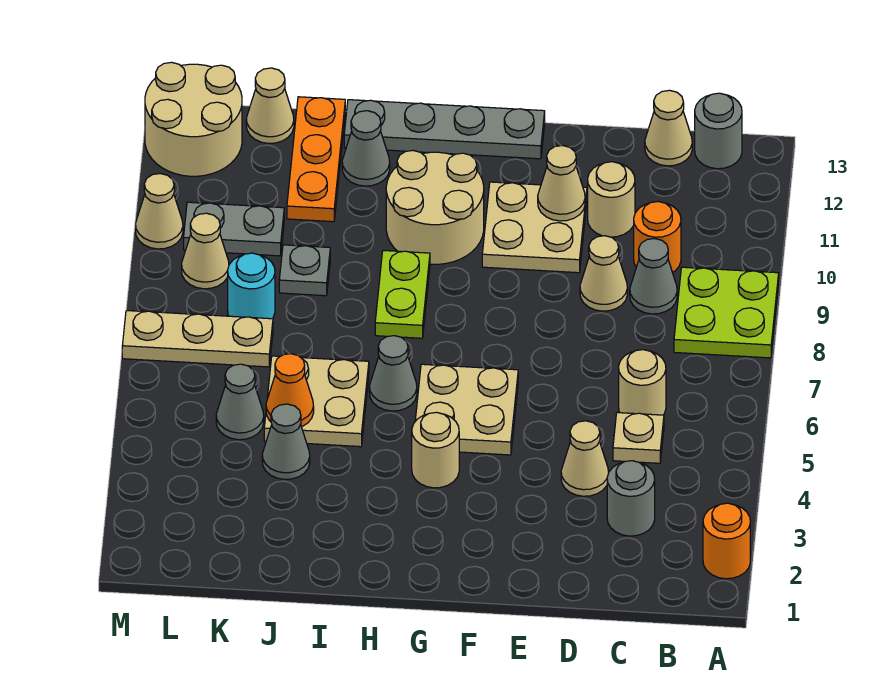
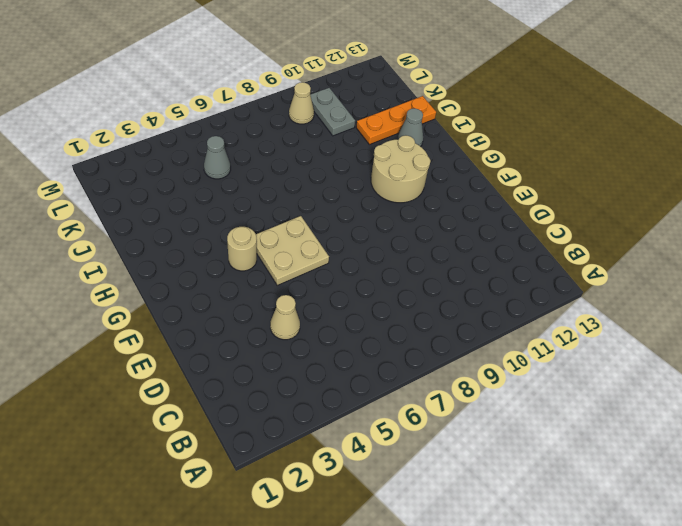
none -> orange 1x1 round brick [703,503,750,579]
none -> lime 2x2 plate [674,267,779,358]
none -> grey 1x1 round brick [695,93,742,169]
none -> grey 1x1 round brick [607,461,655,536]

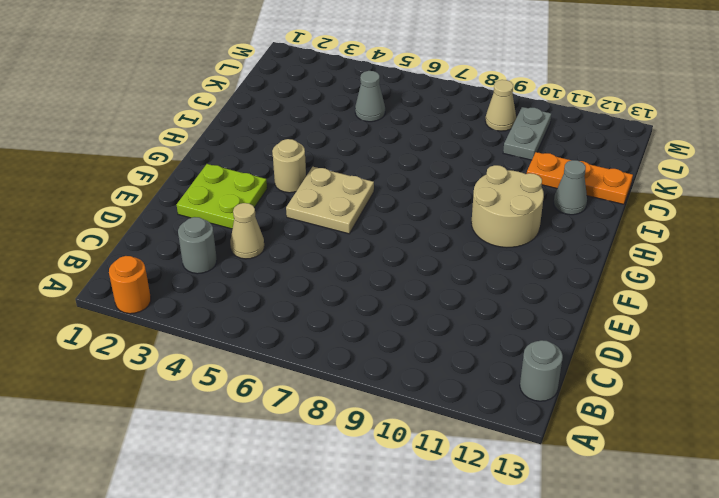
lime 2x2 plate [176,164,267,229] -> lime 2x2 plate moved to [674,267,779,358]
none -> tan 1x1 plate [613,413,664,463]
none -> tan 1x1 round brick [619,350,666,415]
none -> grey 1x1 cone [630,239,677,314]
none -> orange 1x1 round brick [634,201,681,272]

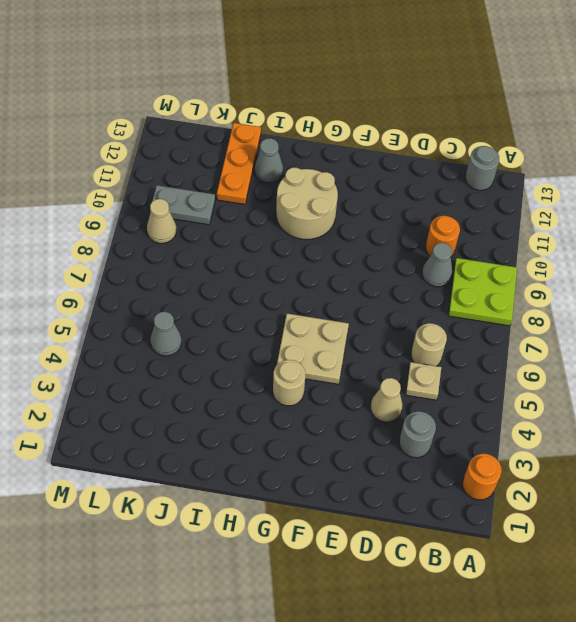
none -> tan 1x1 cone [645,90,692,166]
none -> tan 1x1 cone [580,236,627,311]
none -> tan 1x1 round brick [588,162,635,237]
none -> tan 2x2 plate [482,182,587,273]

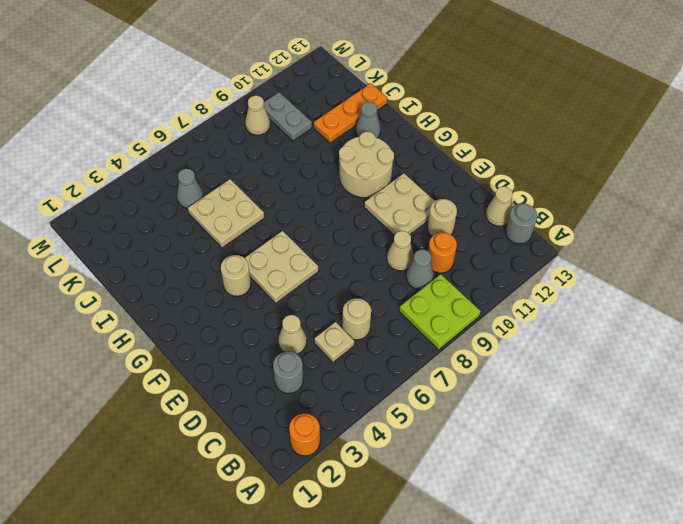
none -> grey 1x4 plate [344,100,545,159]
none -> grey 1x1 cone [369,336,417,411]
none -> lime 1x2 plate [375,251,430,338]
none -> grey 1x1 cone [262,404,310,479]

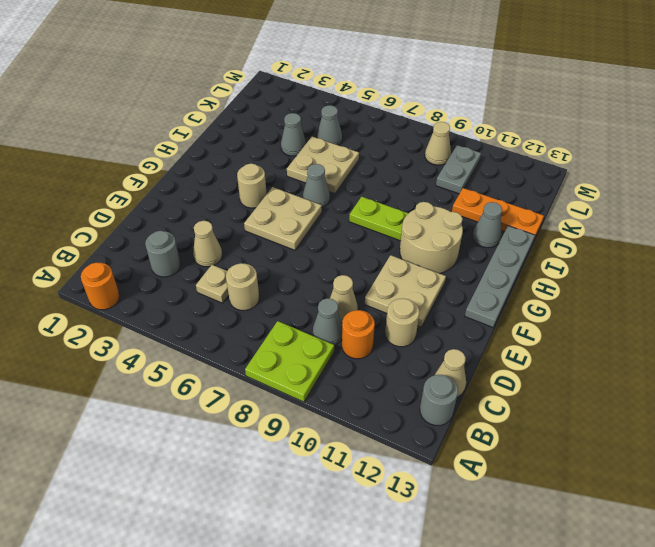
none -> grey 1x1 plate [279,245,330,296]
none -> tan 1x3 plate [122,311,273,367]
none -> cyan 1x1 round brick [228,253,275,319]
none -> tan 1x1 cone [246,68,294,143]

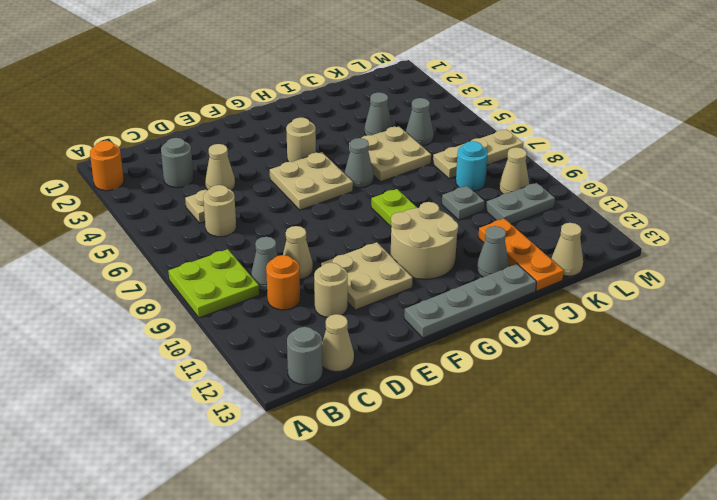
none -> tan 2x2 round brick [145,62,242,176]
none -> tan 1x1 cone [136,174,183,249]
none -> tan 1x1 cone [538,146,585,221]
none -> orange 1x1 cone [266,354,314,427]

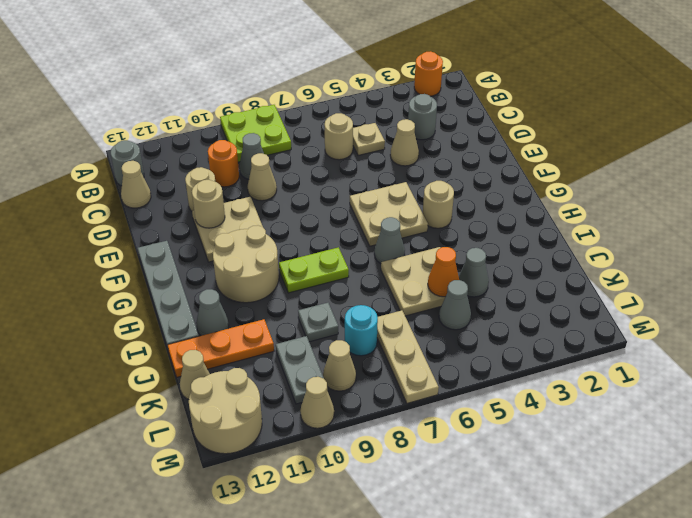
tan 1x1 round brick [192,180,225,228] -> tan 1x1 cone [538,146,585,221]

